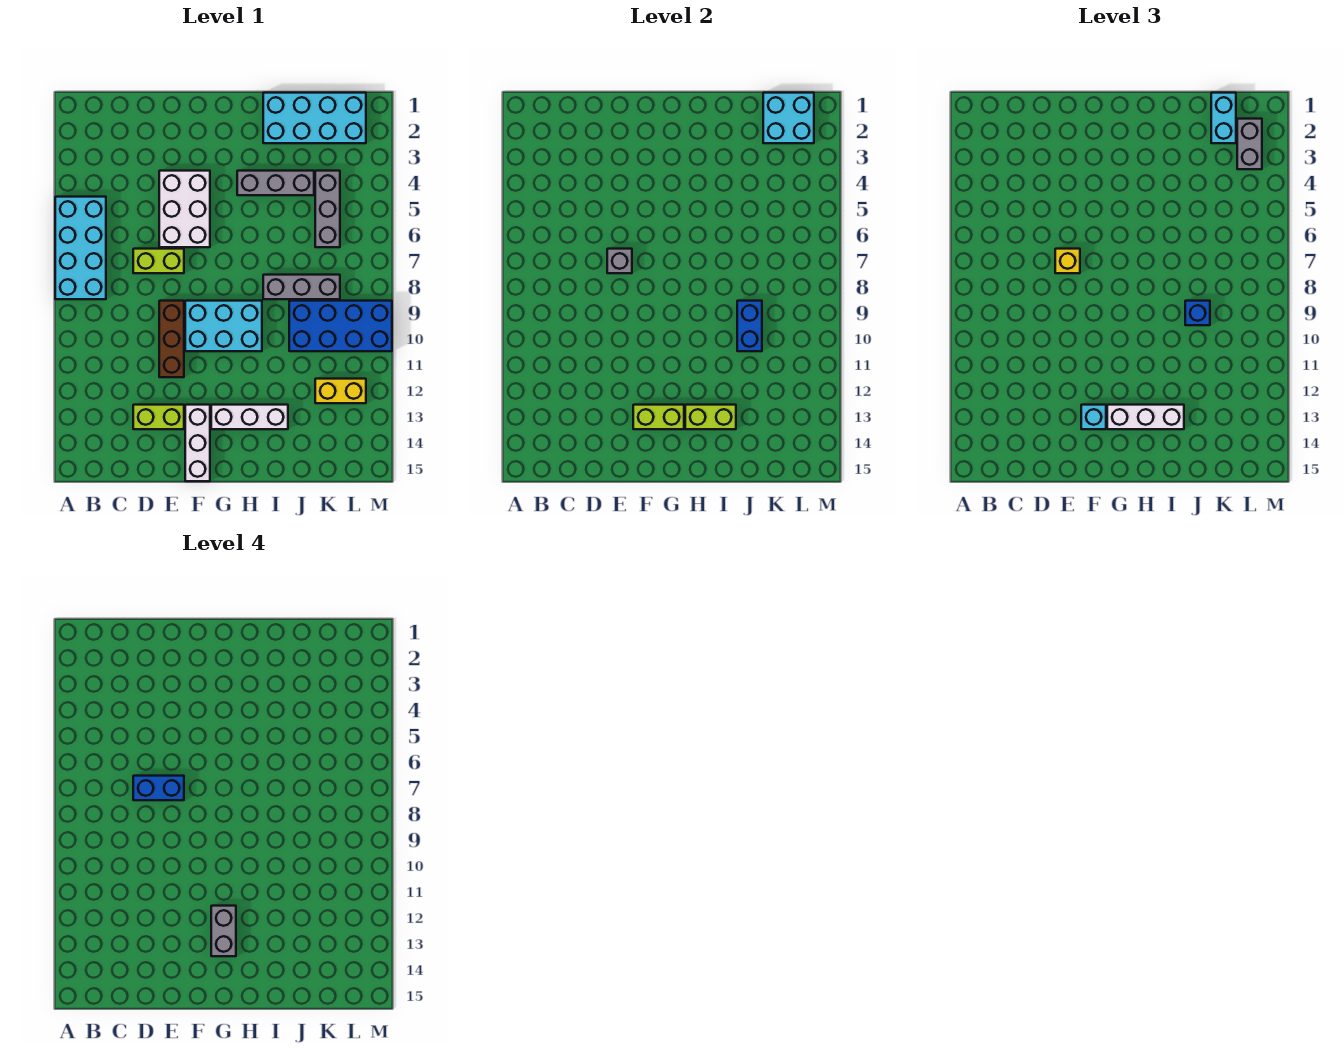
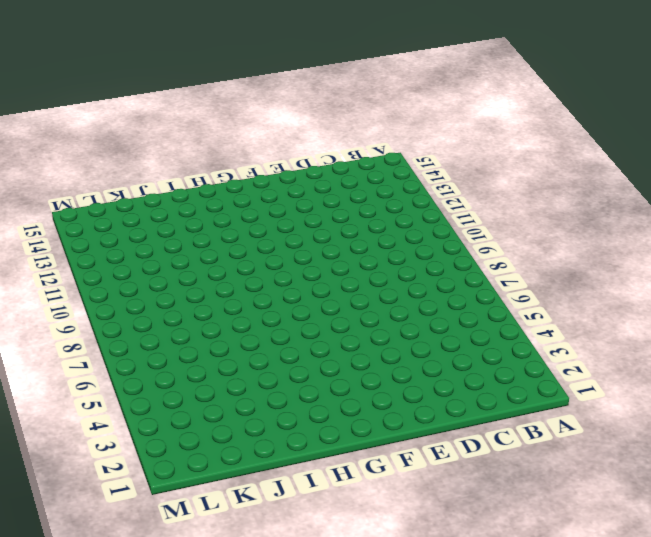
none -> cyan 2x4 brick [55,197,106,299]
none -> lime 1x2 brick [133,249,184,273]
none -> lime 1x2 brick [133,405,184,429]

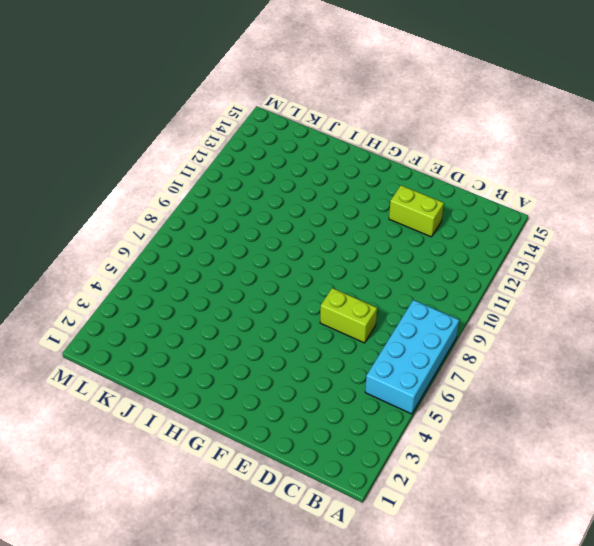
none -> white 2x3 brick [159,171,210,247]
none -> brown 1x3 brick [159,301,184,377]
none -> cyan 2x3 brick [185,301,262,351]

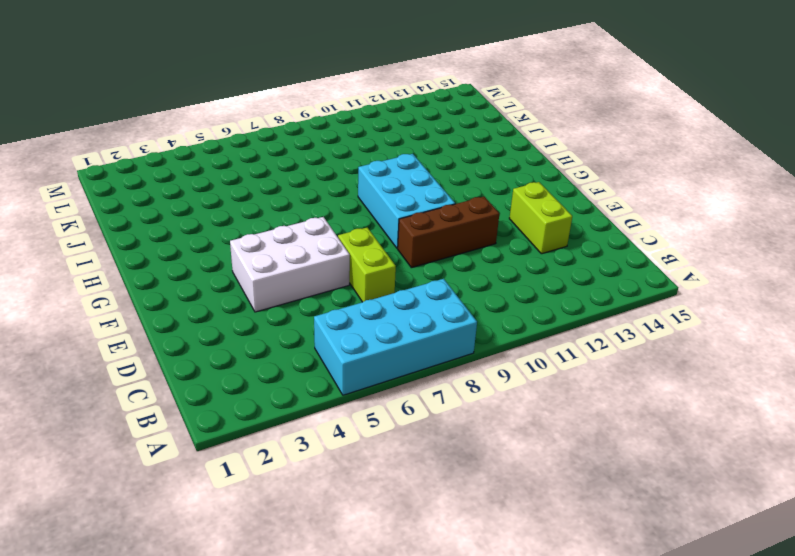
none -> white 1x3 brick [185,405,210,481]
none -> white 1x3 brick [211,405,288,429]
none -> grey 1x3 brick [237,171,314,195]

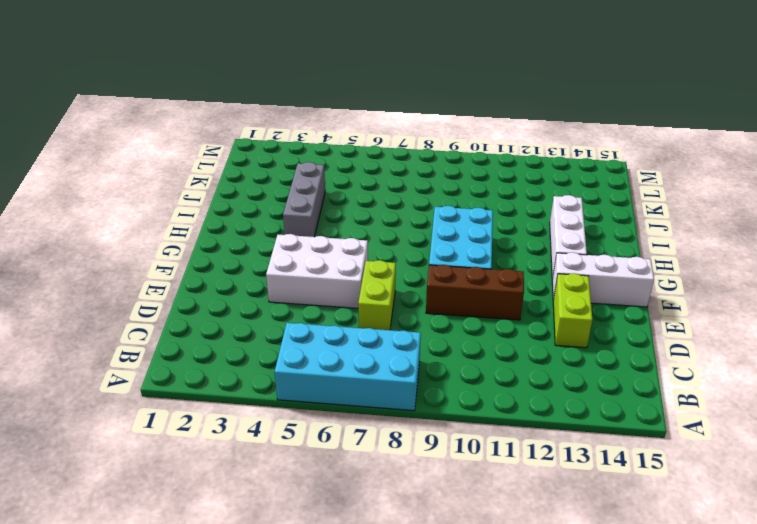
none -> cyan 2x4 brick [263,93,366,143]
none -> grey 1x3 brick [263,275,340,299]
none -> blue 2x4 brick [289,301,392,351]

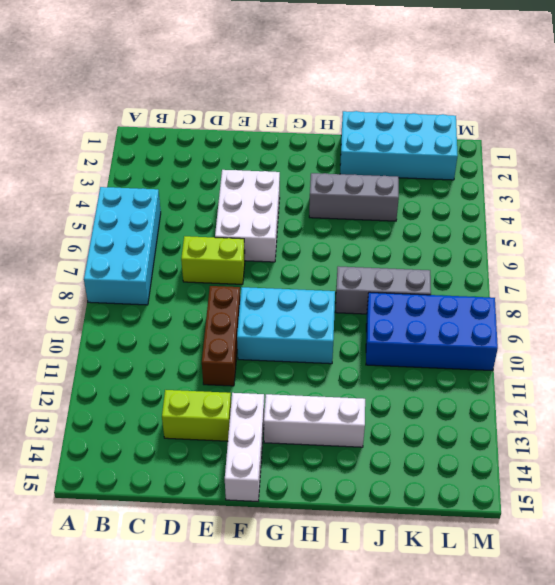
none -> grey 1x3 brick [315,171,340,247]
none -> yellow 1x2 brick [315,379,366,403]
none -> grey 1x1 brick [607,249,632,273]

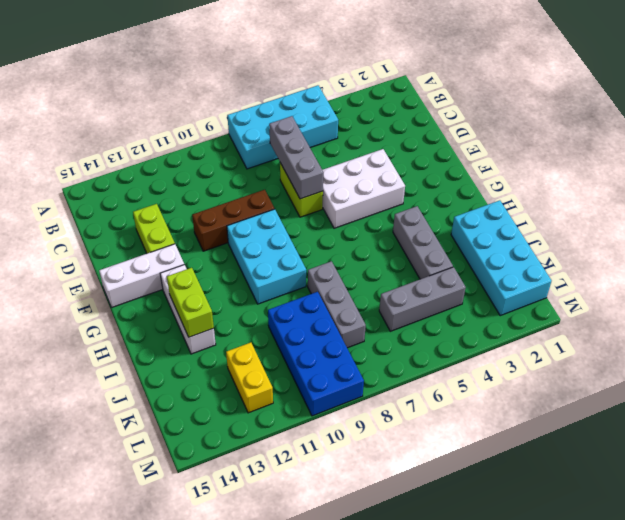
grey 1x3 brick [269,116,323,199] -> grey 1x1 brick [607,249,632,273]
none -> lime 1x2 brick [633,405,684,429]
none -> blue 1x2 brick [737,301,762,351]
none -> cyan 2x2 brick [763,93,814,143]

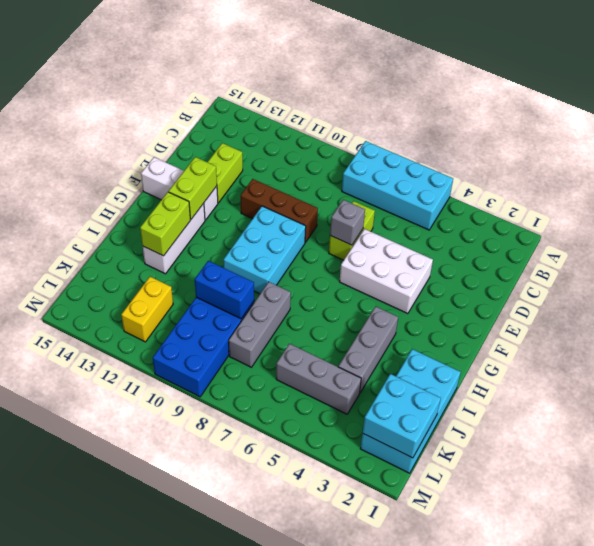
none -> yellow 1x1 brick [1055,249,1080,273]
none -> cyan 1x1 brick [1081,405,1106,429]
none -> white 1x3 brick [1107,405,1184,429]

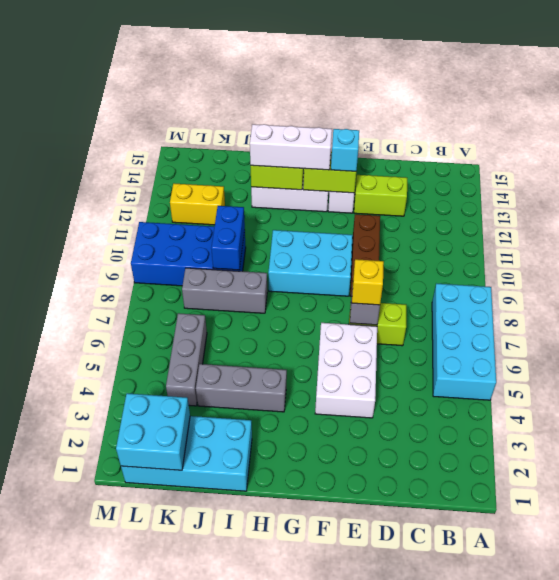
none -> blue 1x1 brick [1185,301,1210,325]
none -> cyan 1x2 brick [1211,93,1236,143]
none -> grey 1x2 brick [1237,119,1262,169]

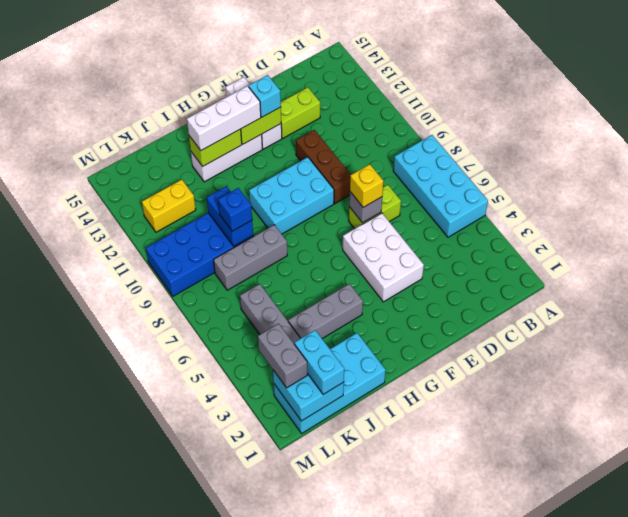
none -> blue 1x2 brick [133,776,184,800]
none -> grey 1x2 brick [211,906,236,956]

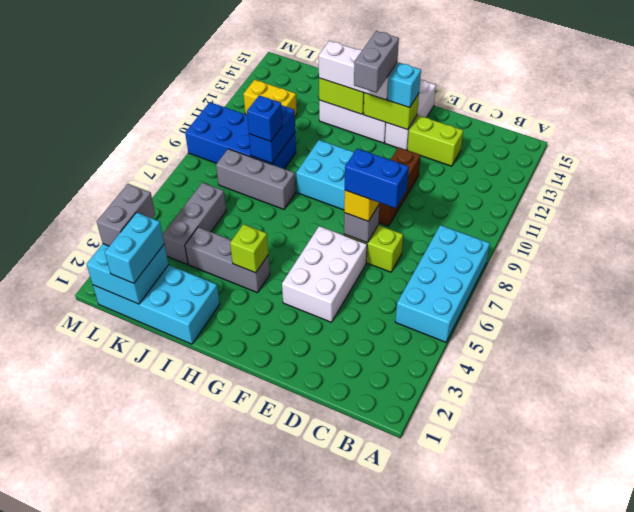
lime 1x1 brick [230,224,268,273] -> none

